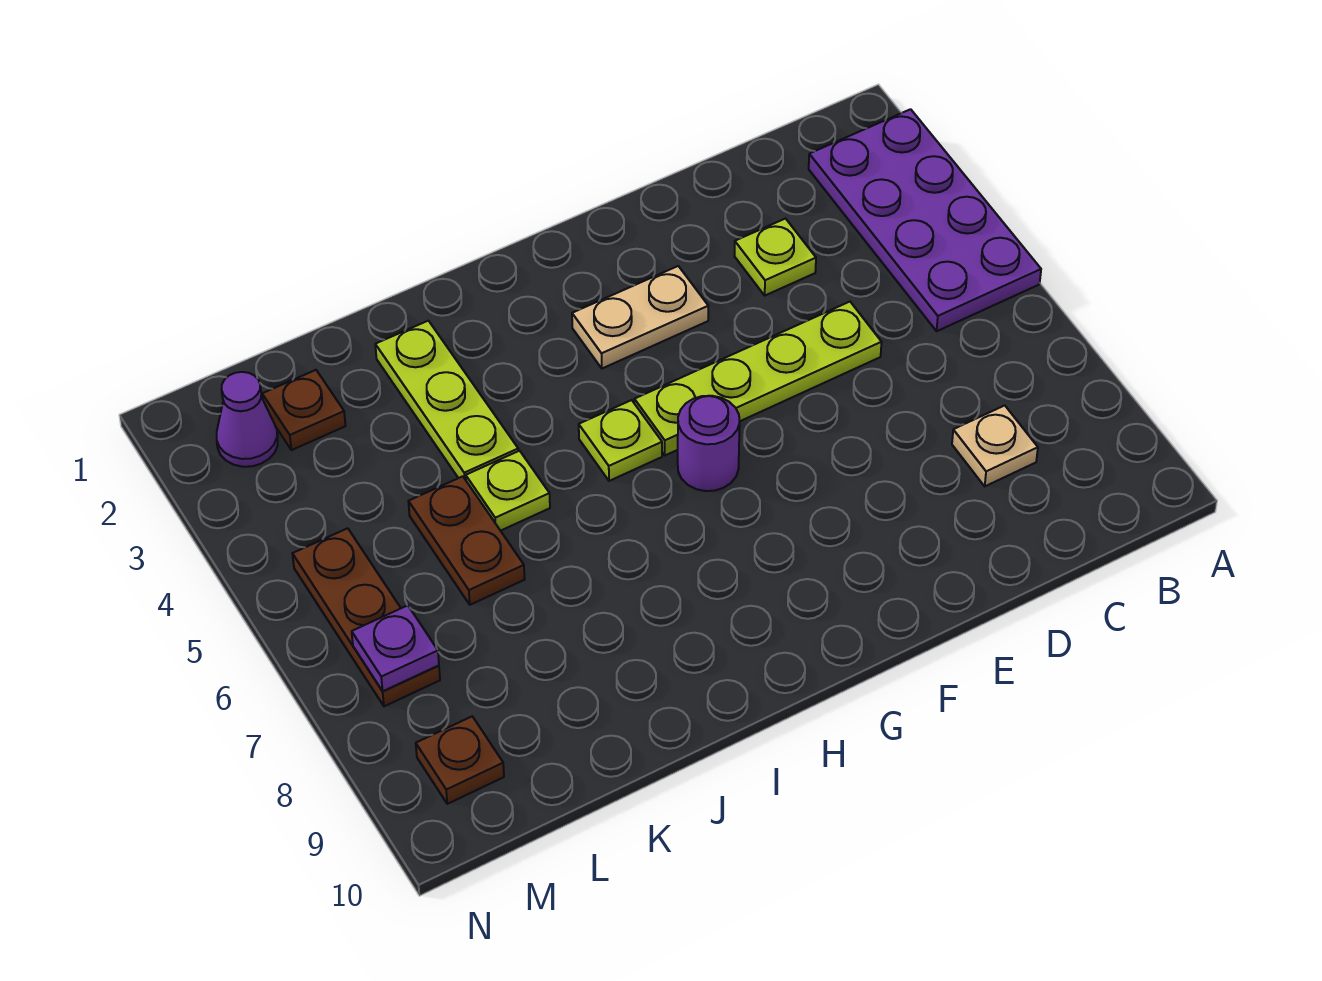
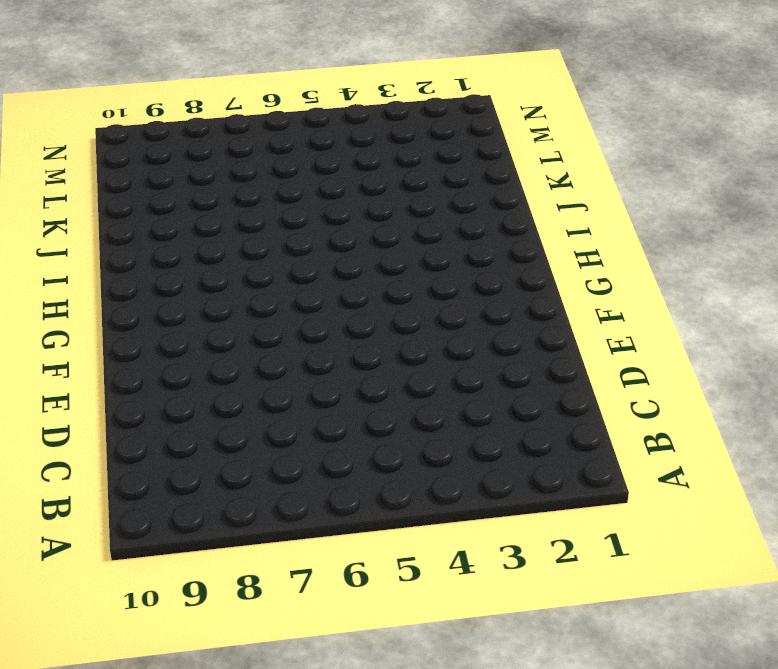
none -> purple 2x4 plate [809,109,1041,331]
none -> tan 1x1 plate [952,405,1038,486]
none -> lime 1x1 plate [735,219,816,295]

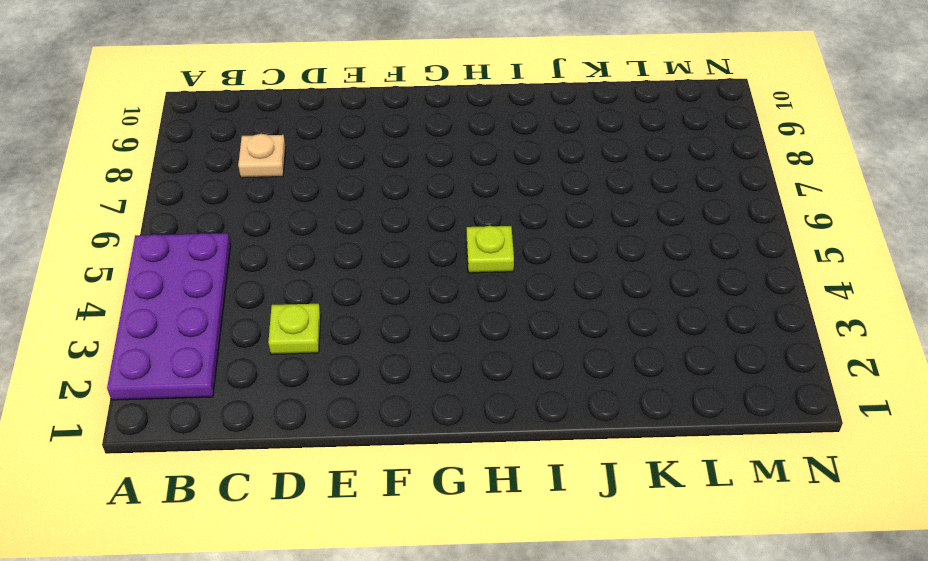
none -> lime 1x4 plate [634,302,882,455]
none -> tan 1x2 plate [572,266,708,368]
none -> purple 1x1 round brick [678,396,740,491]

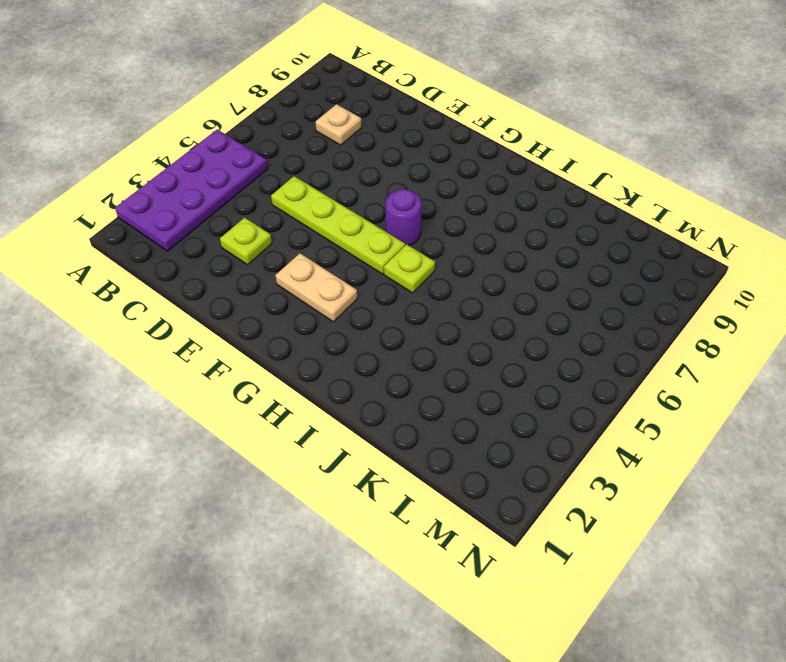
none -> lime 1x3 plate [375,321,518,480]
none -> lime 1x1 plate [466,451,550,531]
none -> brown 1x2 plate [408,476,525,605]

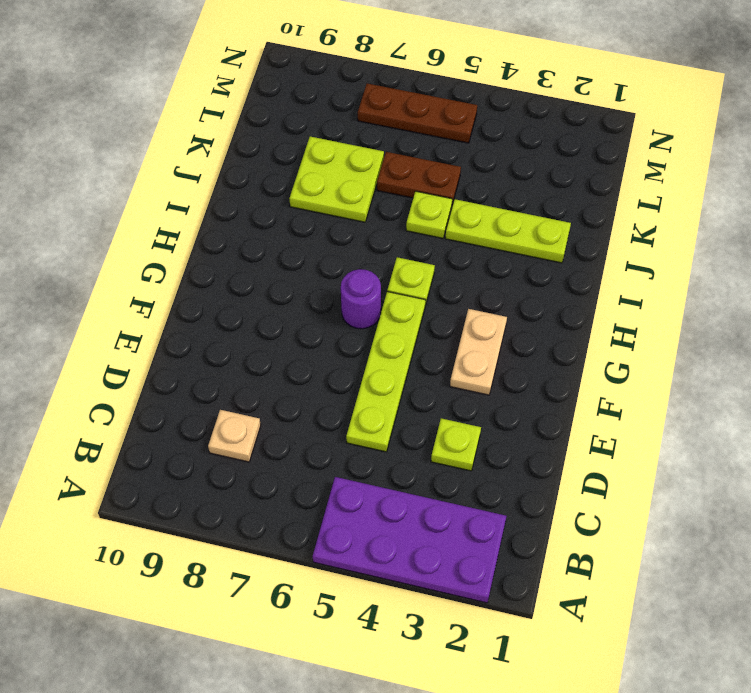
lime 2x2 plate [289,137,384,222] -> none
none -> brown 1x1 plate [262,370,346,450]
none -> purple 1x1 cone [217,372,278,467]
none -> brown 1x1 plate [416,716,504,804]

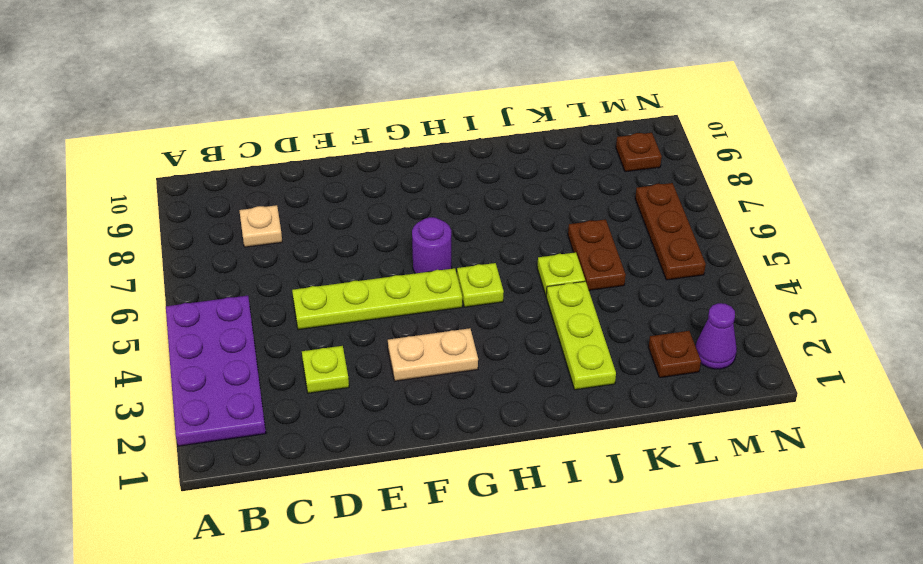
none -> purple 1x1 plate [352,605,439,691]

